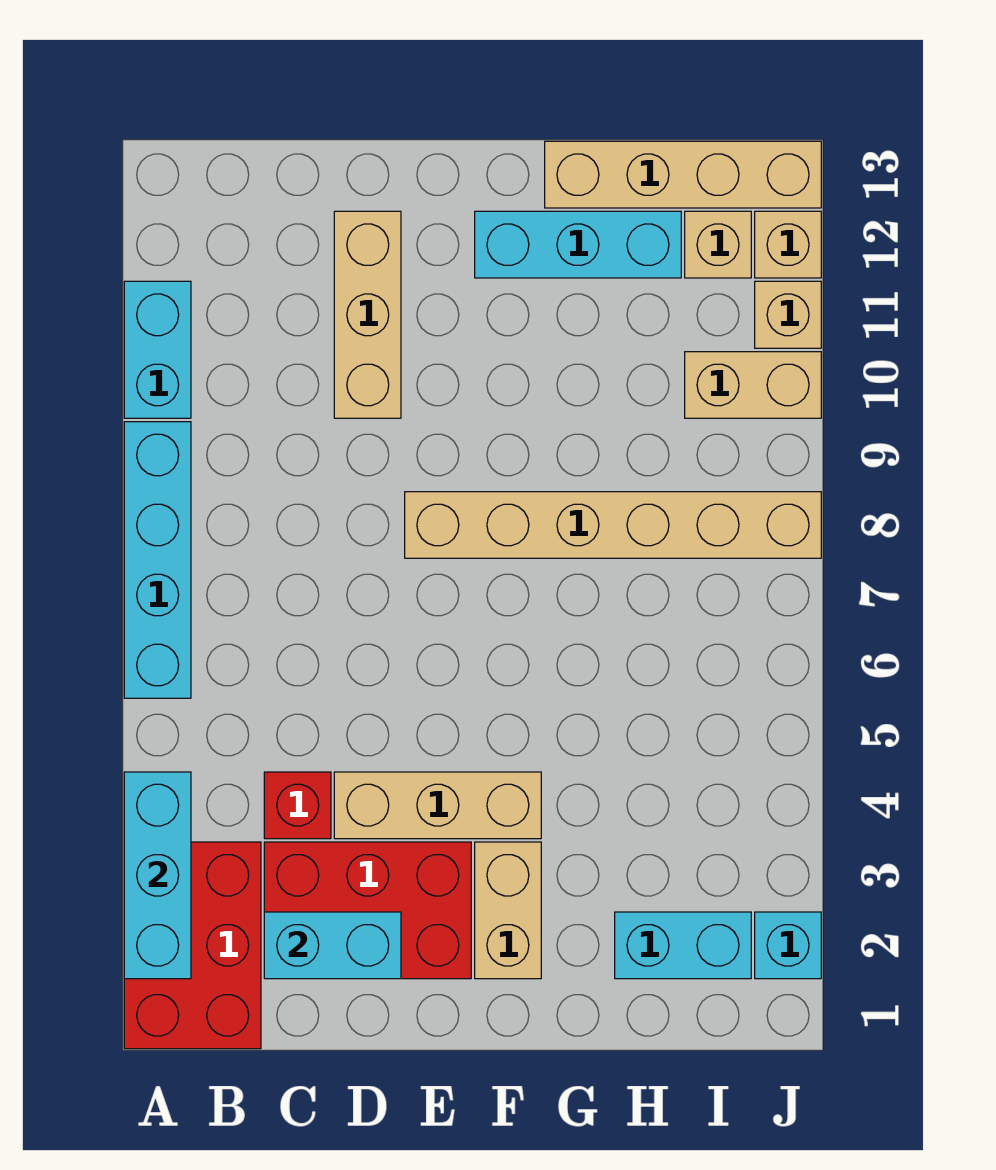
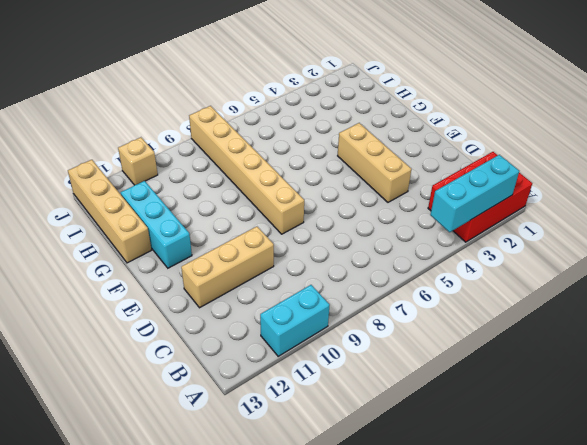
none -> cyan 1x4 brick [124,422,191,698]
none -> red 2x3 brick [264,842,471,979]
none -> red 1x1 brick [264,772,331,839]

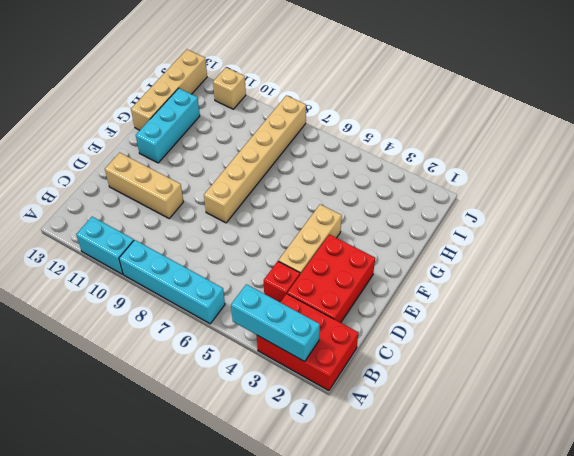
none -> tan 1x2 brick [475,842,541,979]
none -> cyan 1x2 brick [615,912,751,979]
none -> tan 1x2 brick [685,352,821,418]

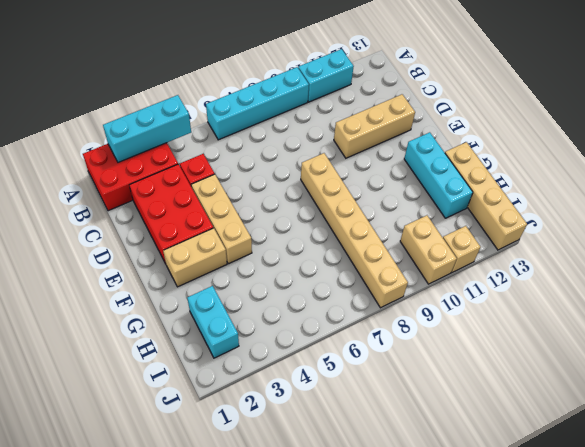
none -> tan 1x1 brick [685,211,751,278]
none -> cyan 1x1 brick [755,912,821,979]
none -> tan 1x1 brick [755,211,821,278]

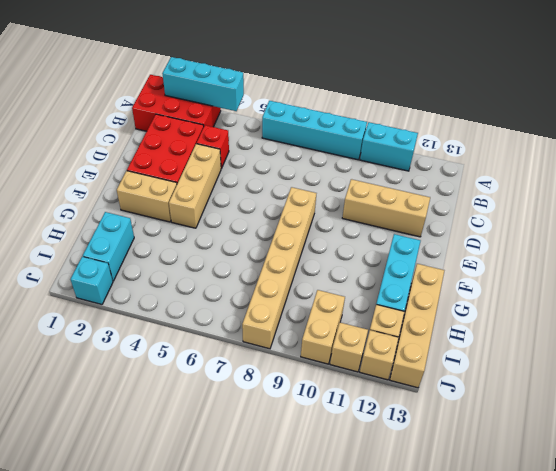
none -> cyan 1x2 brick [264,912,401,979]

